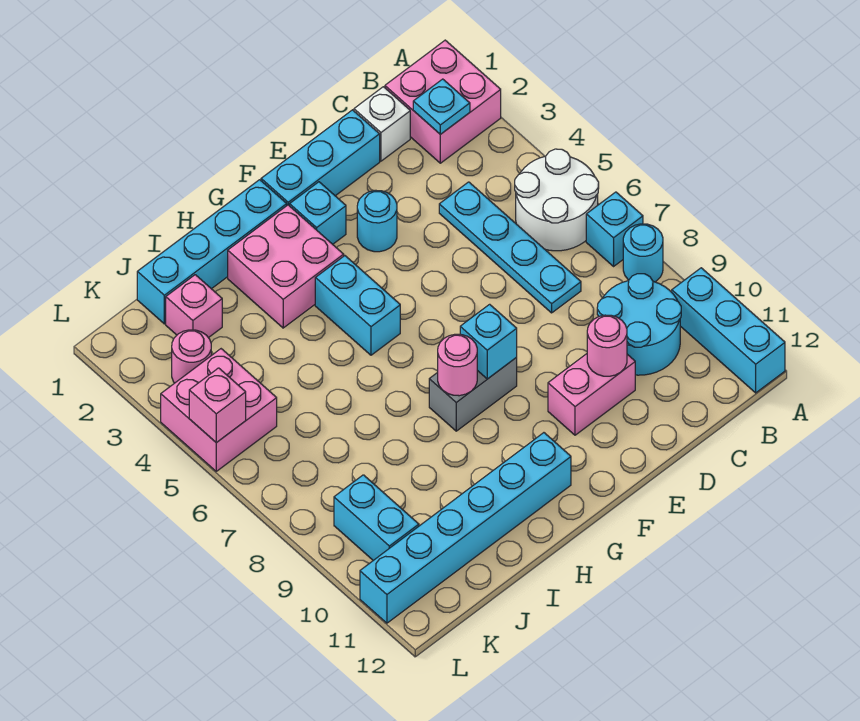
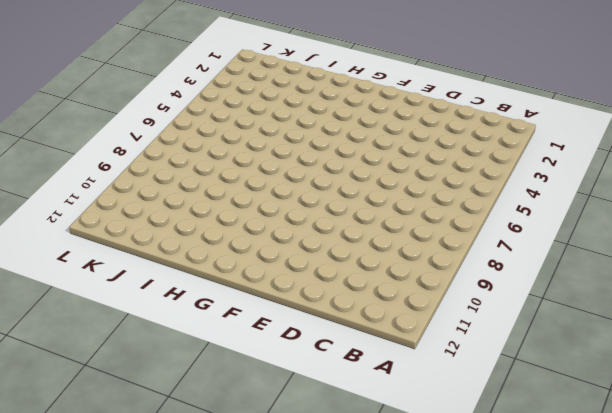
none -> pink 2x2 brick [385,40,501,163]
none -> white 2x2 round brick [515,149,599,251]
none -> cyan 1x1 brick [586,192,643,266]

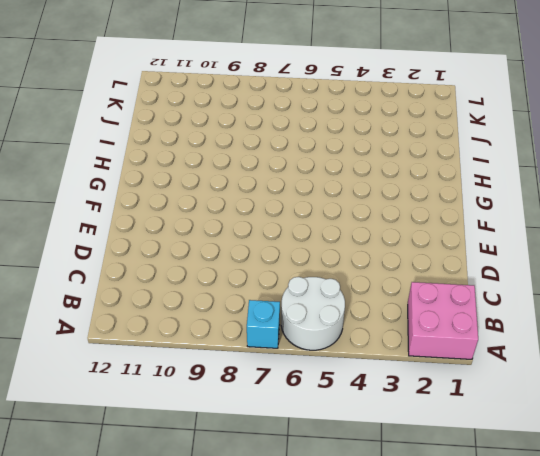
none -> cyan 1x1 round brick [623,224,663,282]
none -> cyan 1x3 brick [672,268,785,393]
none -> cyan 2x2 round brick [597,274,681,375]

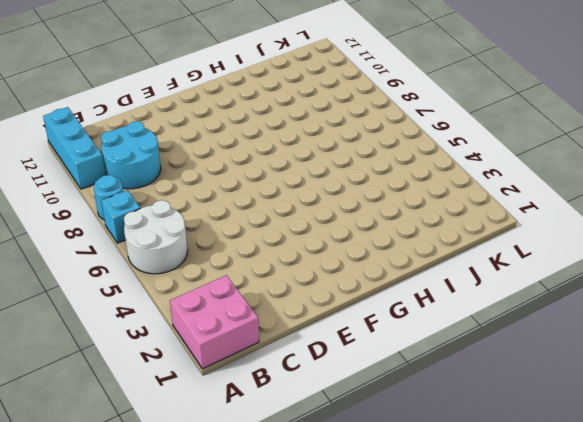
none -> white 1x1 brick [354,87,410,161]
none -> cyan 1x4 plate [439,182,581,313]
none -> cyan 1x3 brick [261,110,380,206]

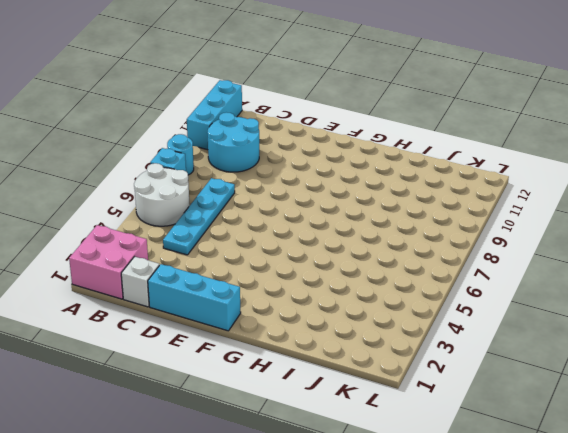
none -> pink 1x2 brick [548,354,635,435]
none -> cyan 1x1 round brick [357,190,397,252]
none -> cyan 1x1 brick [290,182,346,244]

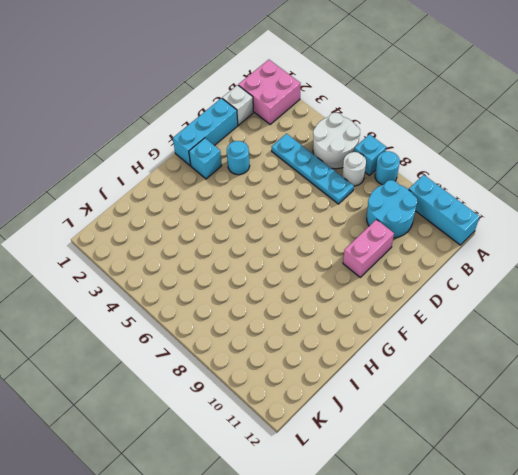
white 1x1 round brick [342,152,366,186] -> none
none -> grey 1x2 brick [429,357,517,431]
none -> cyan 1x4 brick [137,180,287,324]
none -> pink 2x2 brick [228,205,344,328]

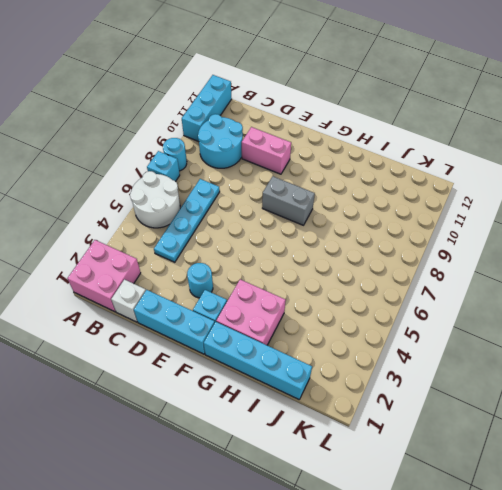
none -> cyan 1x2 brick [315,256,400,355]
none -> cyan 1x6 brick [360,433,571,623]
none -> pink 1x1 brick [166,275,222,338]

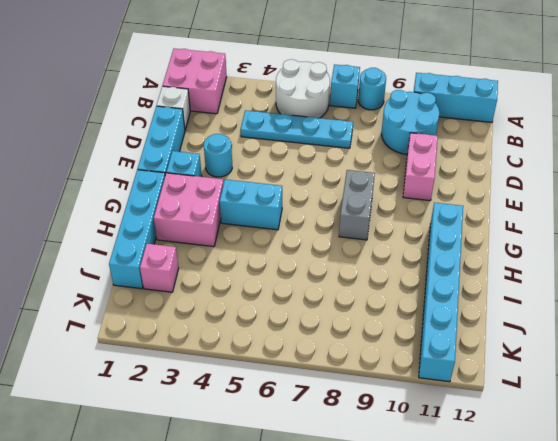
none -> pink 1x1 round brick [172,330,211,383]
none -> pink 2x2 brick [161,349,277,471]
none -> cyan 1x2 brick [334,475,419,560]

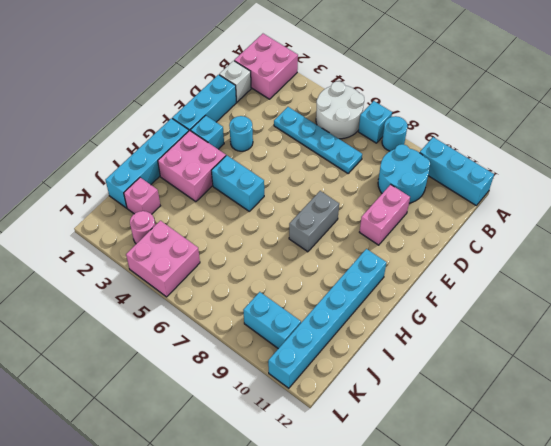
none -> cyan 1x1 plate [413,79,470,134]
none -> pink 1x1 round brick [587,315,627,376]
none -> cyan 1x1 brick [460,304,517,379]

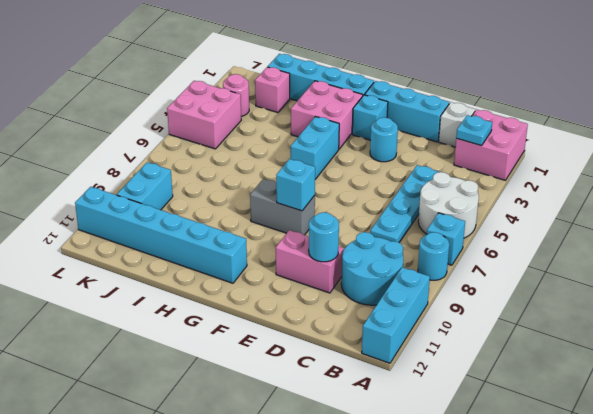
cyan 1x1 round brick [309,212,339,262] -> pink 1x1 round brick [587,315,627,376]
none -> pink 1x1 round brick [438,334,477,396]
none -> pink 1x1 brick [189,368,246,443]

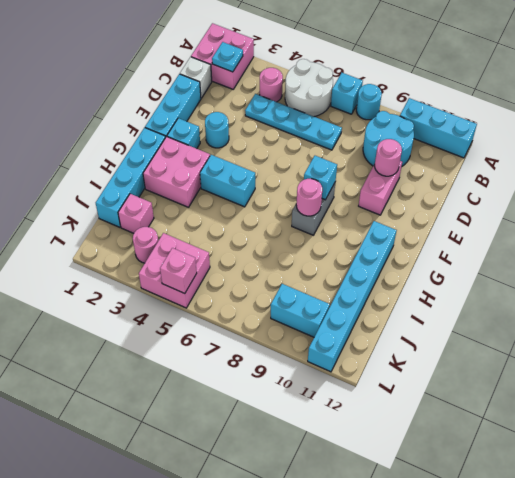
pink 1x1 round brick [260,68,283,102] -> none

